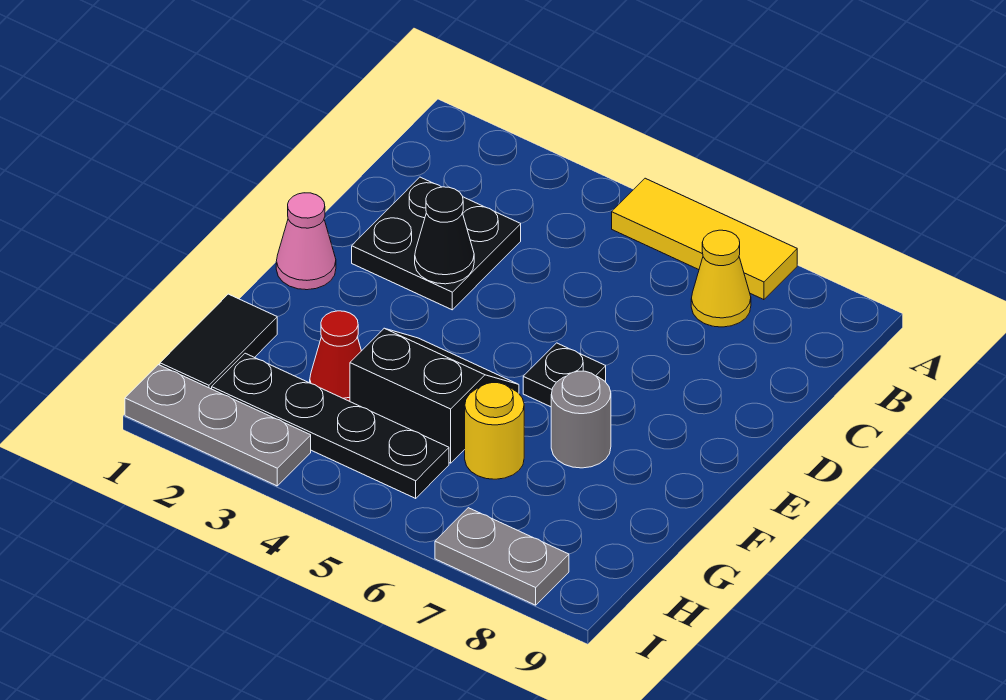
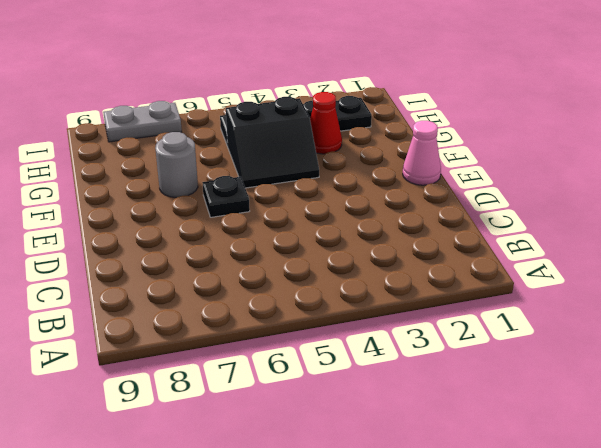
none -> yellow 1x3 tile [612,178,797,300]
none -> yellow 1x1 cone [691,230,751,327]
none -> black 2x2 plate [352,177,521,310]

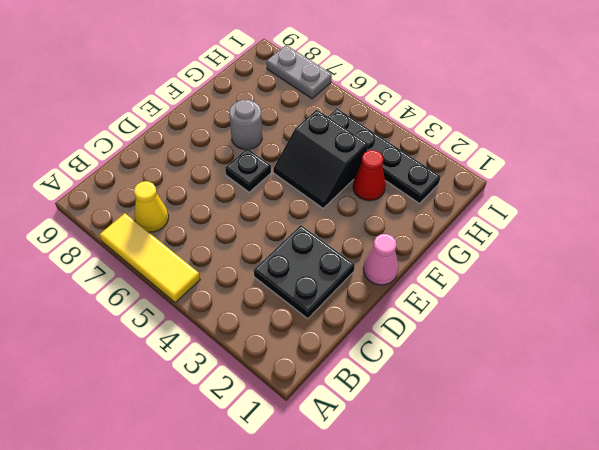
none -> black 1x2 tile [160,294,277,389]
none -> yellow 1x1 round brick [465,383,524,479]
none -> grey 1x3 plate [125,365,311,486]

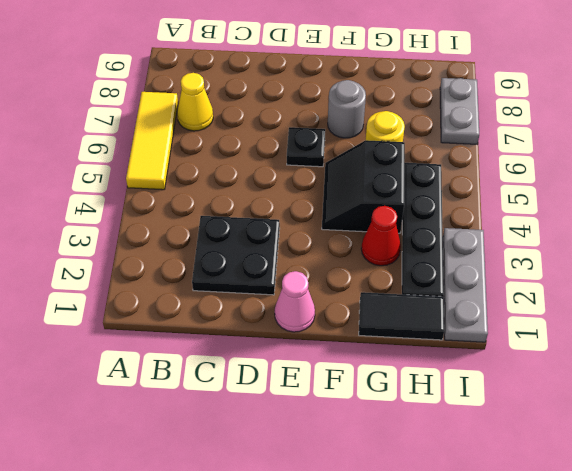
none -> black 1x1 cone [415,187,474,284]

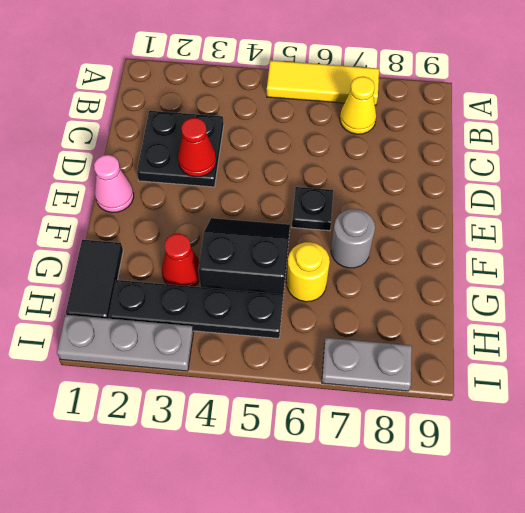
red 1x1 cone [178,118,216,177] -> black 1x1 cone [415,187,474,284]

